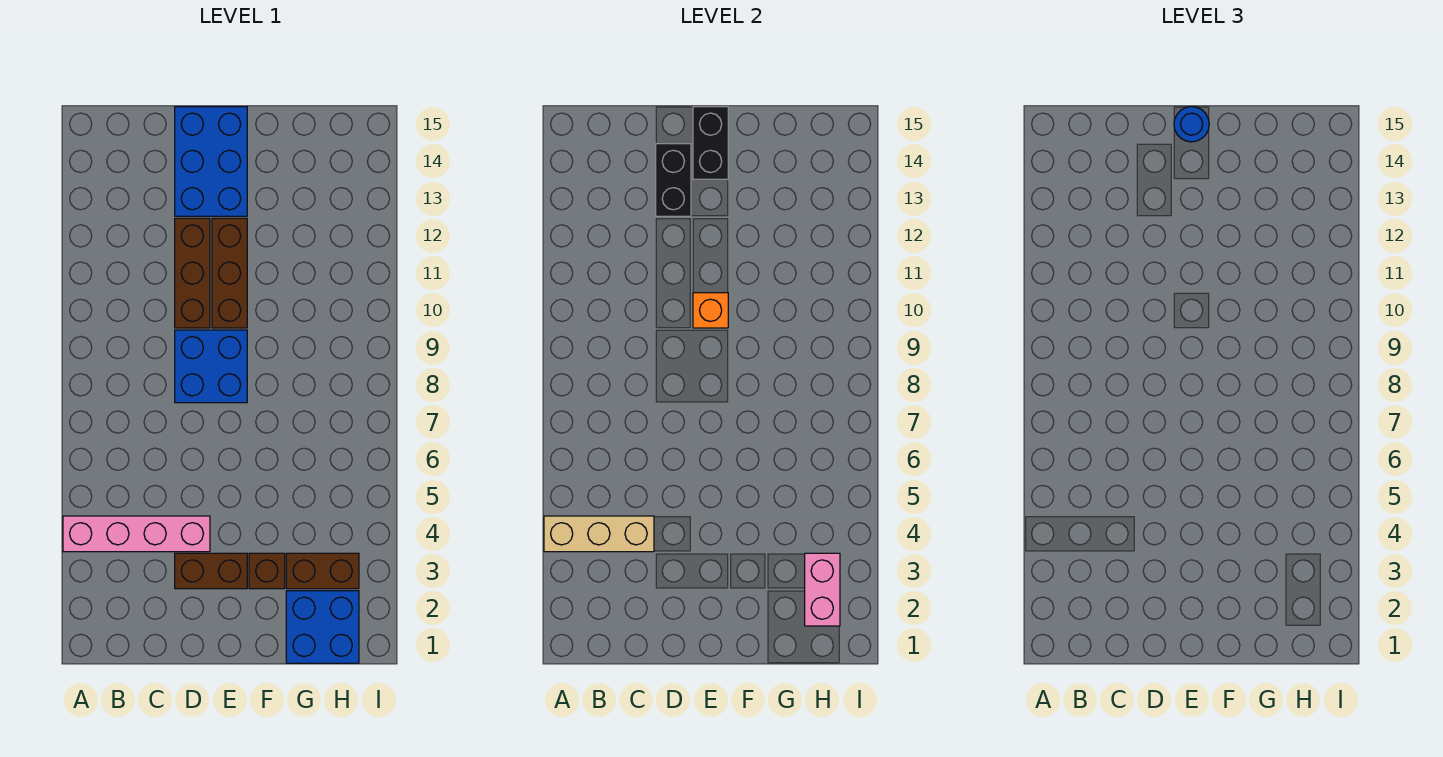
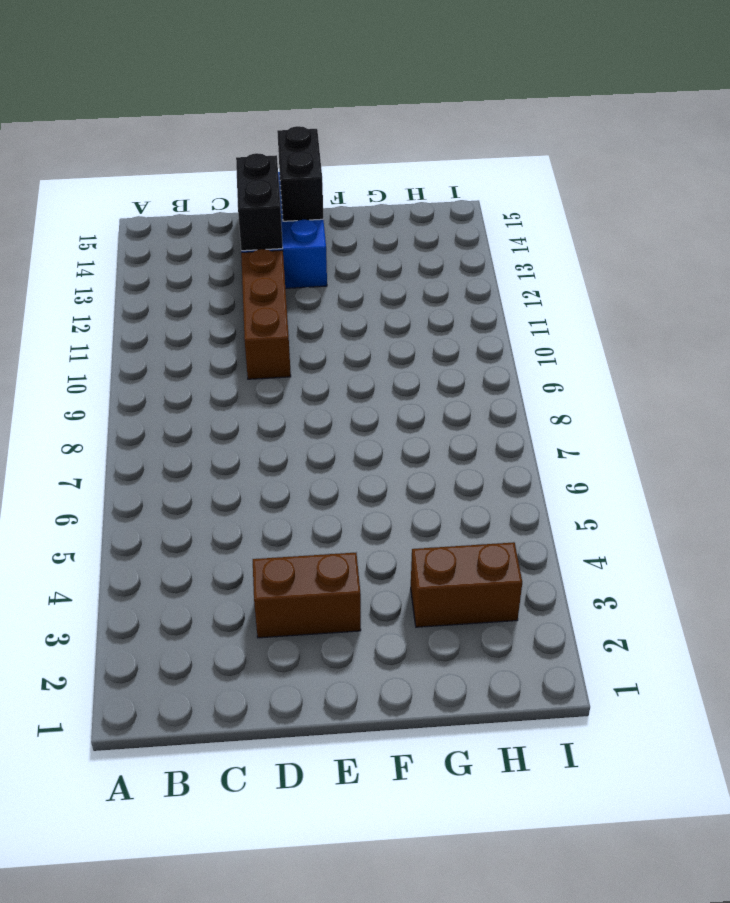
none -> pink 1x4 brick [63,516,210,552]
none -> blue 2x2 brick [175,330,247,403]
none -> brown 1x3 brick [212,218,247,328]

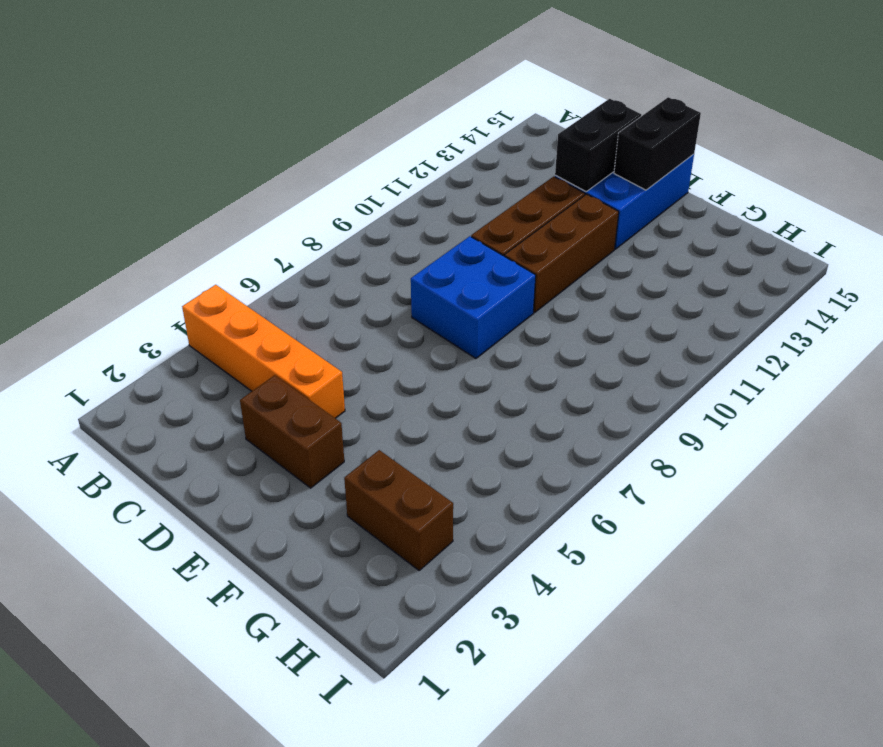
orange 1x4 brick [182,285,345,418] -> pink 1x4 brick [63,516,210,552]
none -> brown 1x1 brick [249,553,285,589]
none -> blue 2x2 brick [286,591,359,663]
none -> tan 1x3 brick [544,516,654,552]

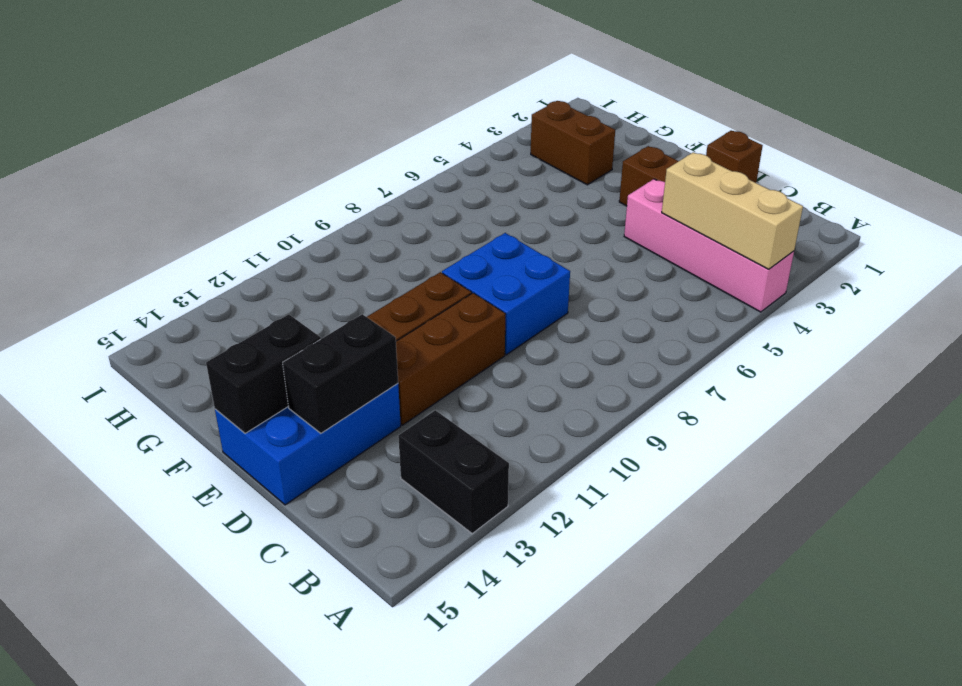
black 1x2 brick [398,410,509,534] -> none
brown 1x1 brick [706,131,763,183] -> brown 1x1 brick moved to [249,553,285,589]
none -> blue 2x2 brick [286,591,359,663]
none -> orange 1x1 brick [693,293,728,328]
none -> pink 1x2 brick [805,553,840,626]

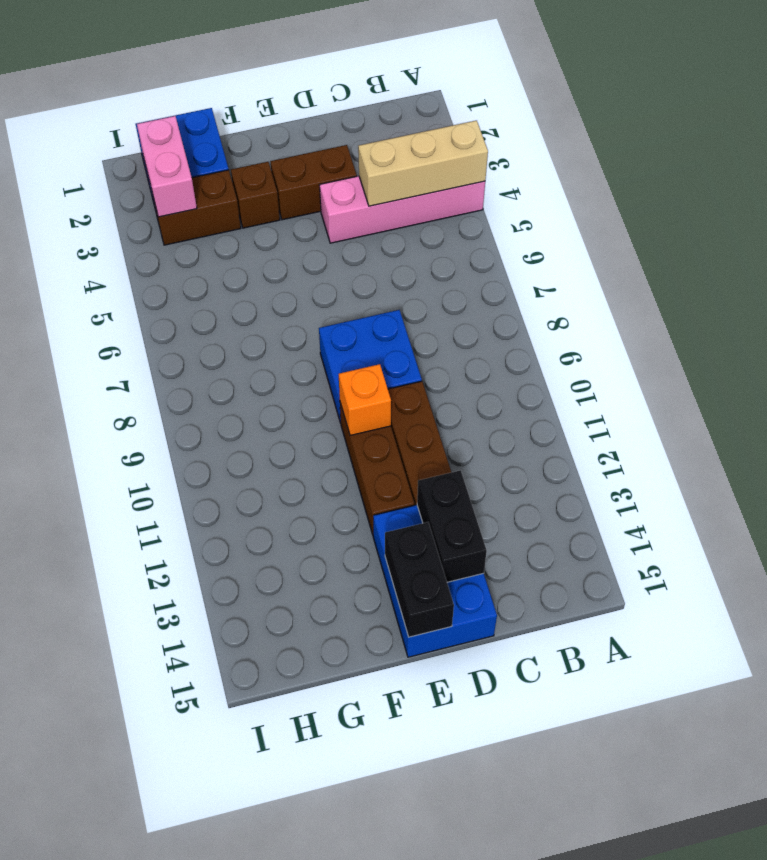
none -> blue 1x1 round brick [1174,107,1209,142]

